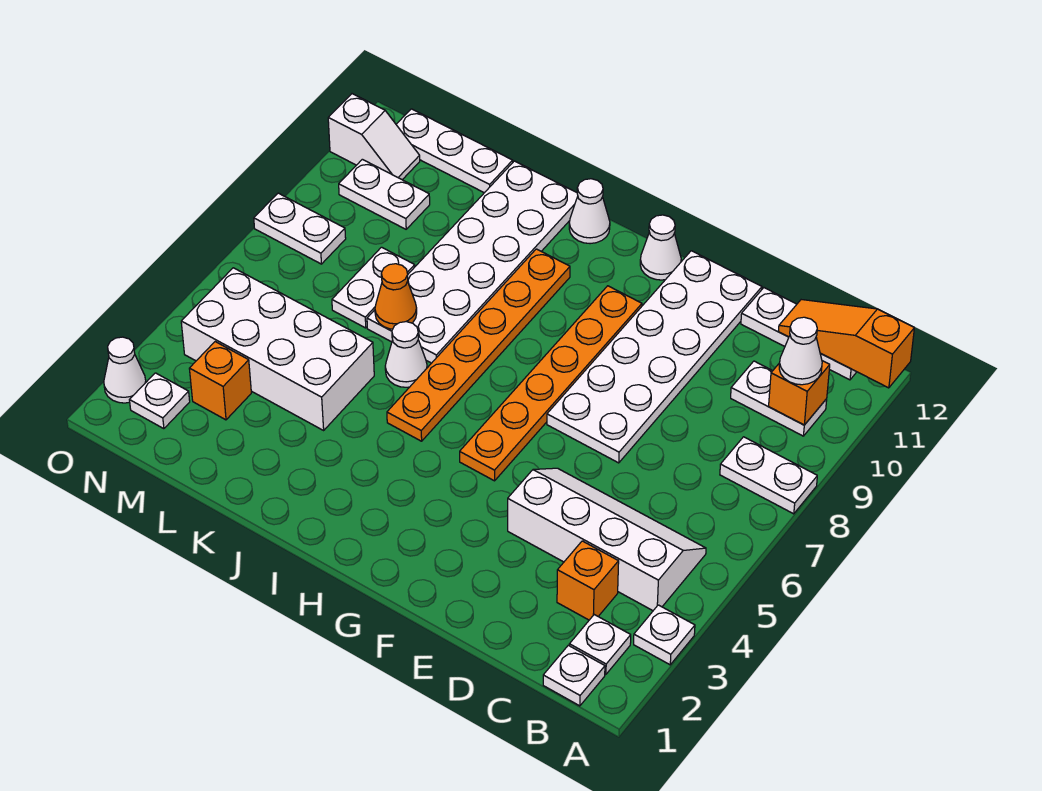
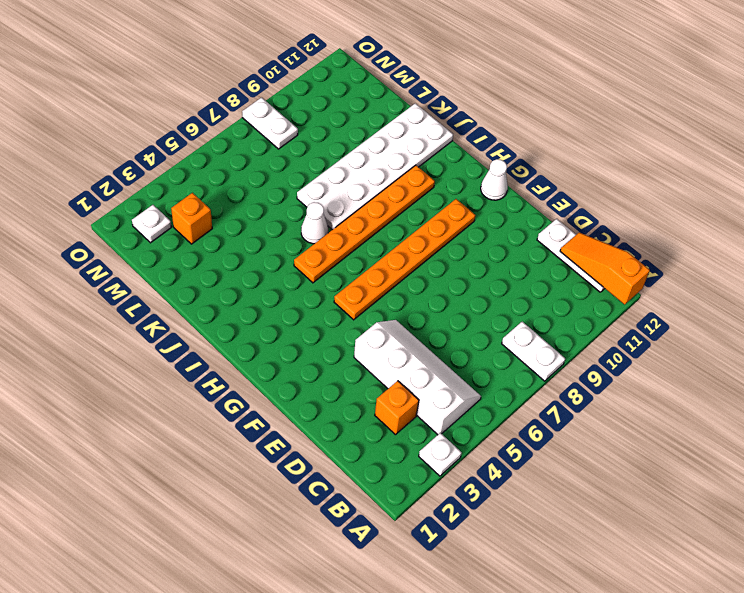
none -> white 1x1 plate [543,645,605,706]
none -> white 1x1 plate [569,615,631,674]
none -> white 1x2 plate [731,361,827,436]

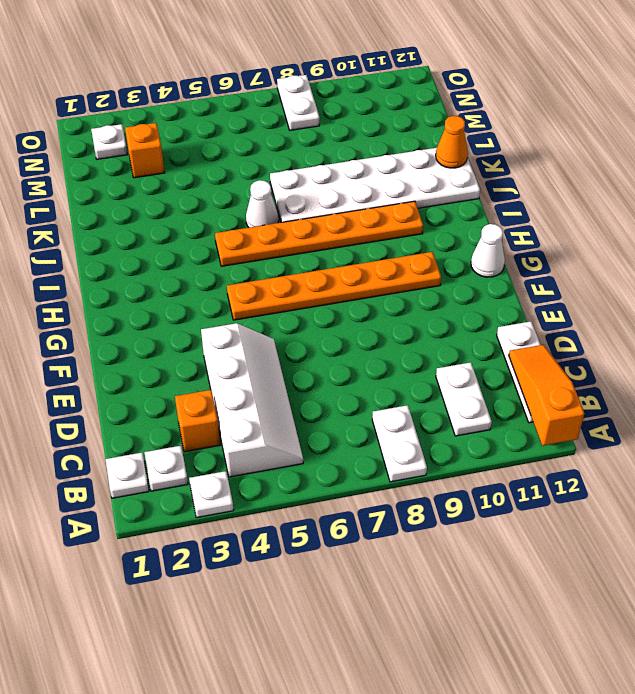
orange 1x1 cone [436,116,468,168] -> orange 1x1 cone moved to [375,264,417,329]
none -> white 2x6 plate [547,251,762,463]
none -> white 1x1 cone [569,179,610,244]
none -> white 2x4 brick [181,268,374,430]

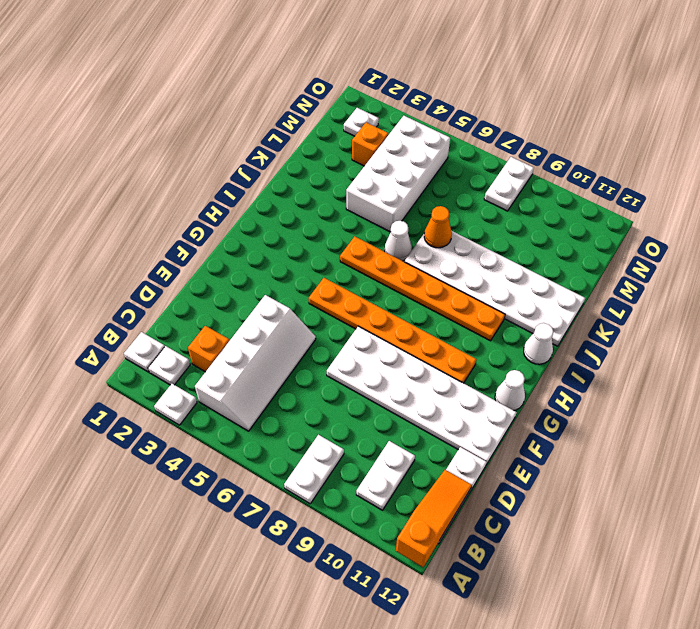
none -> white 1x2 plate [332,247,415,328]
none -> white 1x3 plate [396,109,513,193]
none -> white 1x2 plate [339,159,430,229]

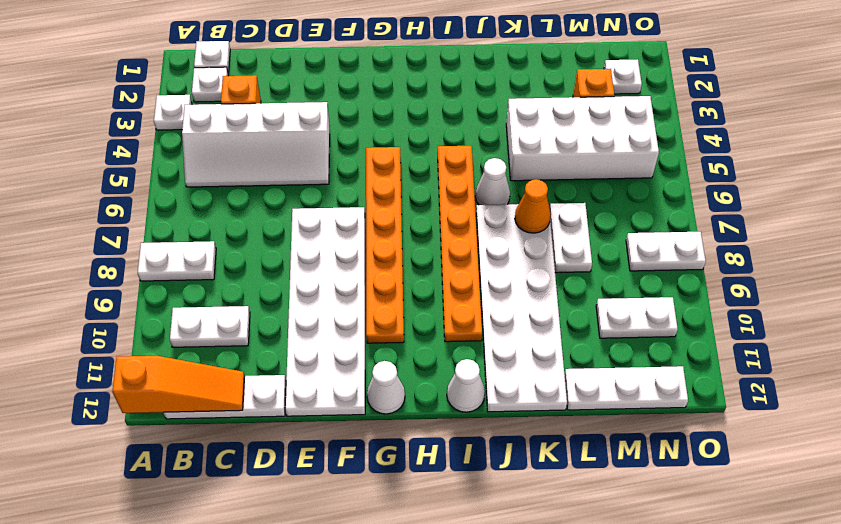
none -> white 1x2 slope [328,94,420,180]
none -> white 1x1 cone [104,337,146,403]
none -> orange 1x1 brick [769,361,830,425]

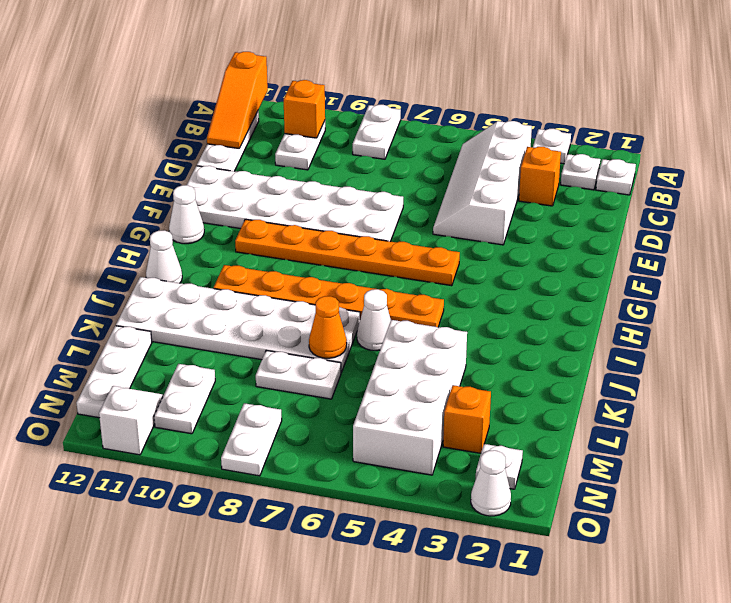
none -> white 1x1 cone [779,317,822,385]

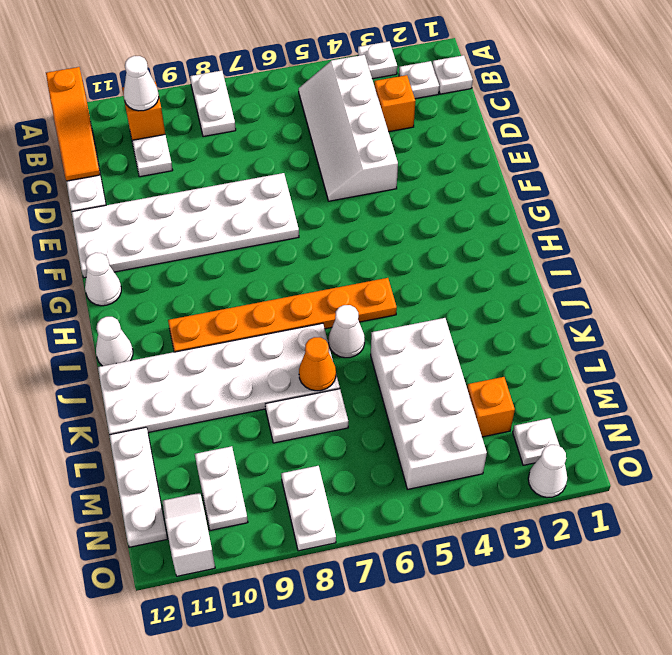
none -> orange 1x6 plate [460,286,642,481]

